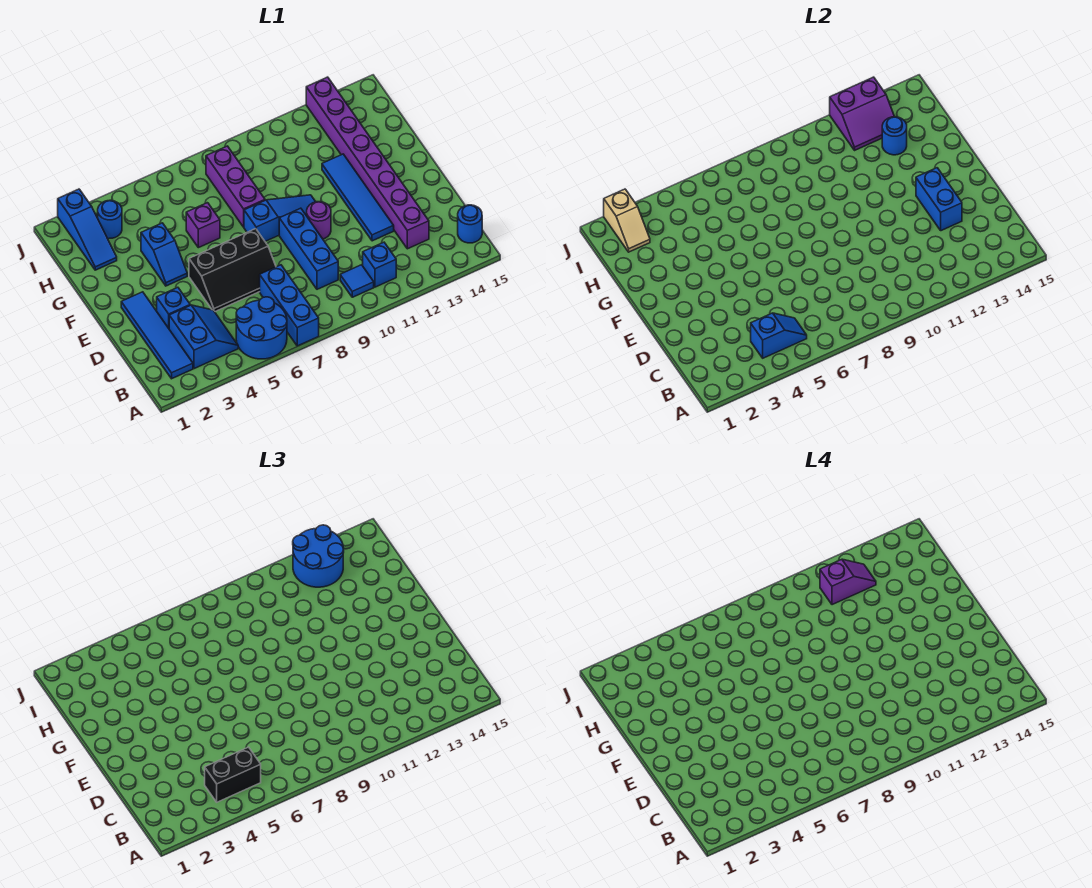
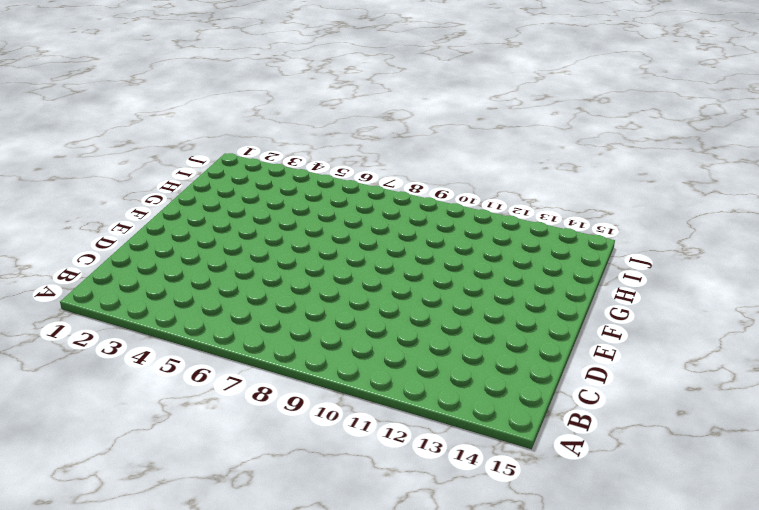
none -> blue 2x2 round brick [236,297,287,359]
none -> blue 1x3 brick [260,265,319,346]
none -> blue 1x4 tile [121,292,193,379]

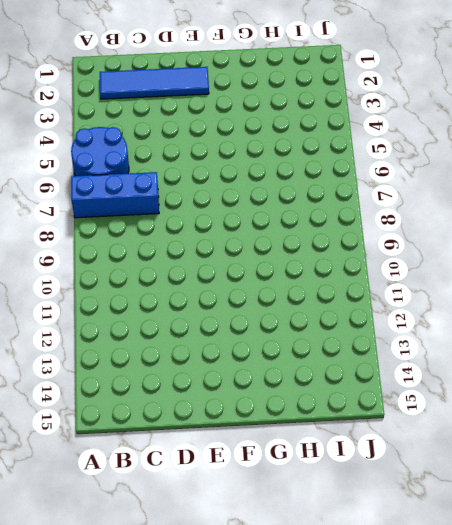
none -> blue 2x2 slope [169,305,238,369]
none -> blue 1x1 tile [340,265,374,297]
none -> blue 1x1 brick [363,242,396,287]

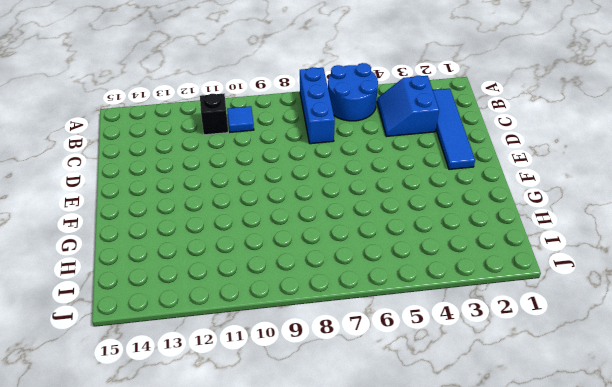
black 1x1 brick [200,94,228,135] -> blue 1x1 brick [363,242,396,287]
none -> blue 1x1 round brick [458,205,482,243]
none -> blue 1x3 brick [279,208,338,289]
none -> purple 1x8 brick [306,77,429,249]

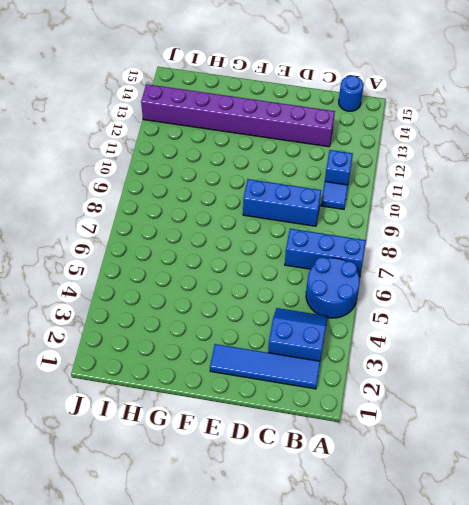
none -> blue 1x1 brick [157,287,190,328]
none -> black 2x3 slope [189,229,276,312]
none -> blue 1x4 tile [322,154,394,241]

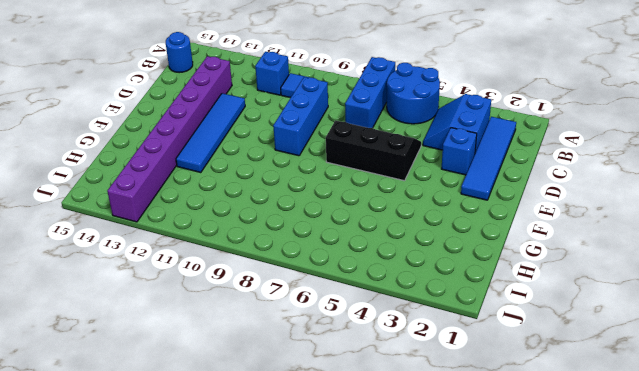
none -> purple 1x1 round brick [307,202,331,239]
none -> blue 1x2 slope [141,223,187,286]
none -> blue 1x3 slope [244,195,315,241]

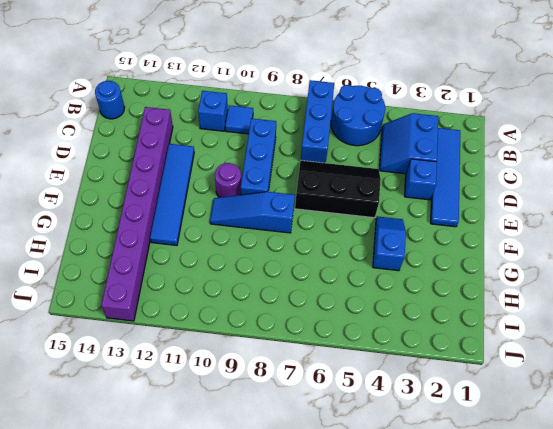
none -> purple 1x1 brick [186,203,220,248]
none -> purple 1x3 brick [206,146,265,227]
none -> blue 1x3 slope [58,189,117,270]

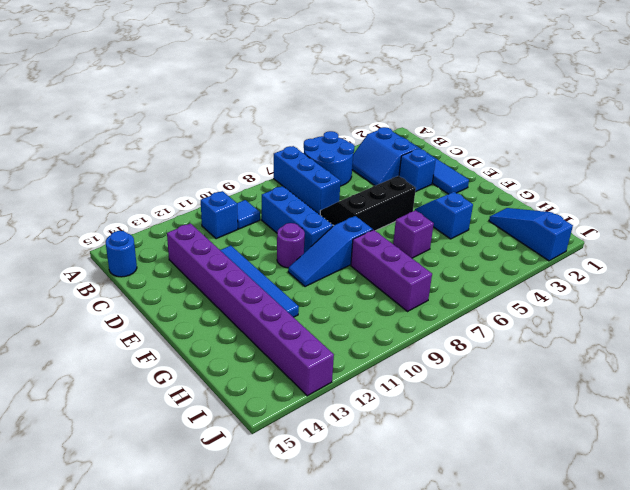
none -> blue 1x1 round brick [98,200,122,239]
none -> blue 1x2 slope [751,313,807,358]
none -> blue 1x2 brick [916,168,962,231]

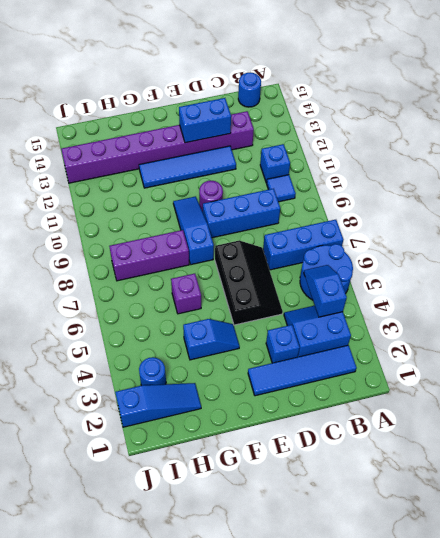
none -> blue 1x1 round brick [882,117,907,155]
none -> tan 1x2 slope [604,189,650,252]
none -> purple 2x2 slope [830,77,895,150]

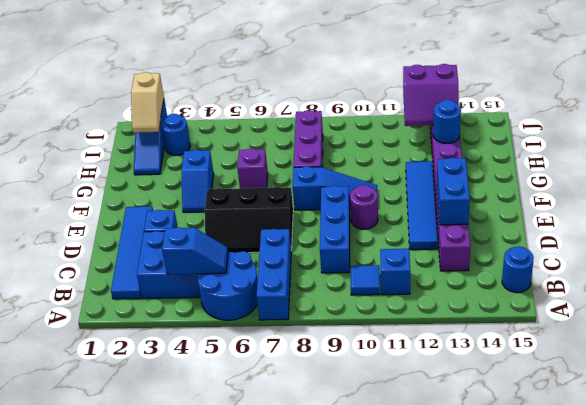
none -> black 1x2 brick [205,747,261,802]
none -> blue 2x2 round brick [293,525,344,587]
none -> purple 1x2 slope [820,559,876,605]

